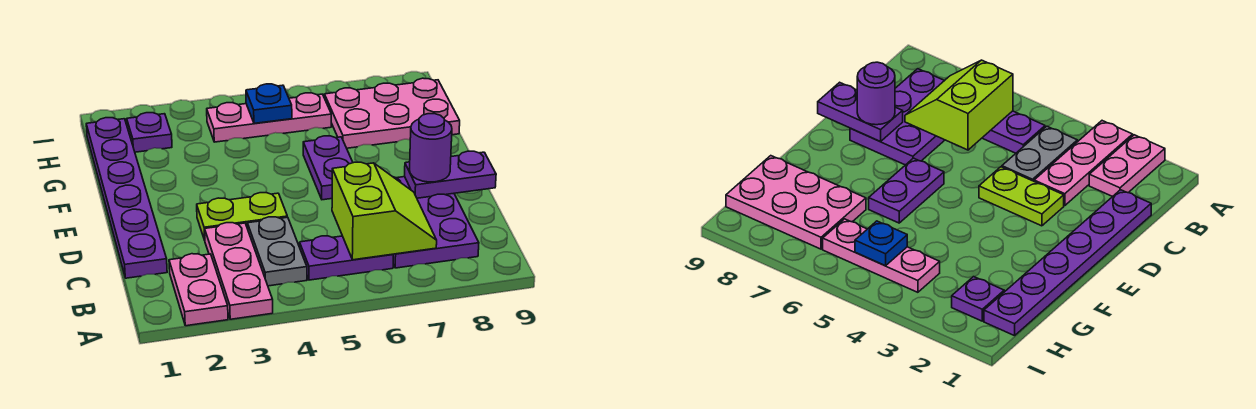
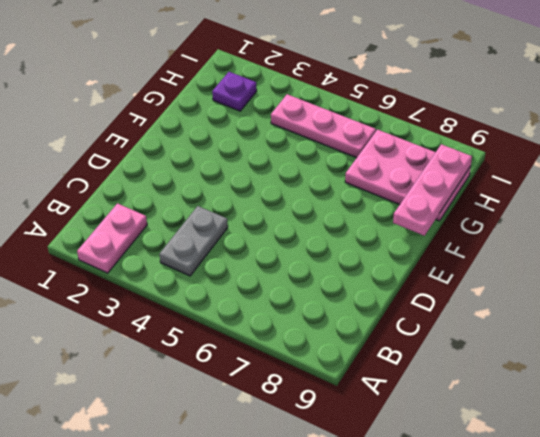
pink 1x3 plate [393,144,472,236] -> pink 1x3 plate moved to [205,223,273,319]
none -> purple 1x2 plate [300,236,393,280]
none -> purple 2x3 plate [393,177,479,268]
none -> purple 1x6 plate [86,118,167,278]

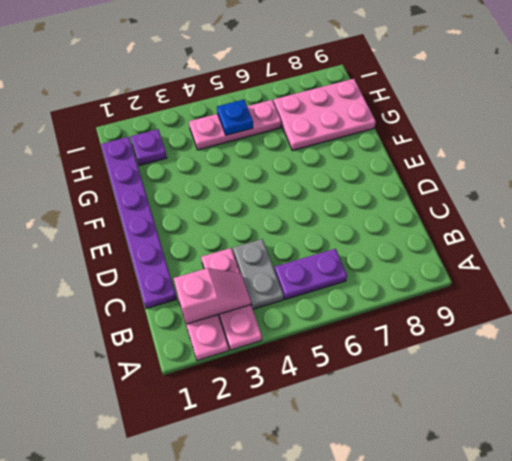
pink 1x2 slope [174,268,251,324] -> none
none -> purple 2x3 plate [393,177,479,268]
none -> lime 1x2 plate [197,193,287,240]
none -> purple 1x2 plate [303,136,353,200]

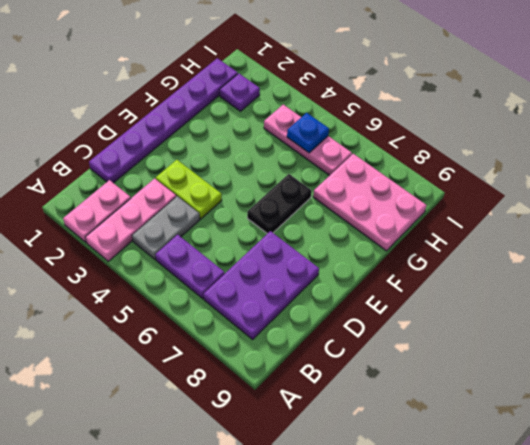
black 1x2 plate [247,174,312,234] -> purple 1x2 plate [303,136,353,200]
none -> lime 2x2 slope [332,162,437,260]
none -> purple 1x2 plate [405,151,496,198]
none -> purple 1x1 round brick [410,114,452,182]

